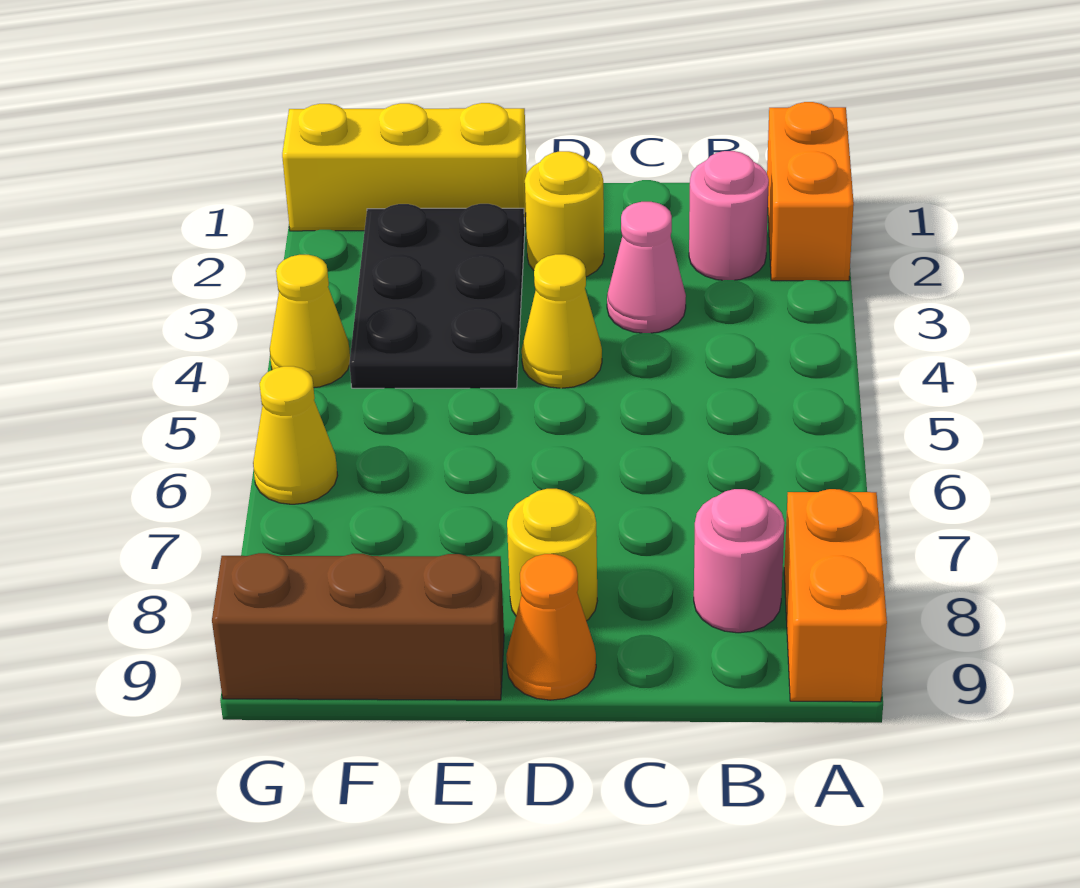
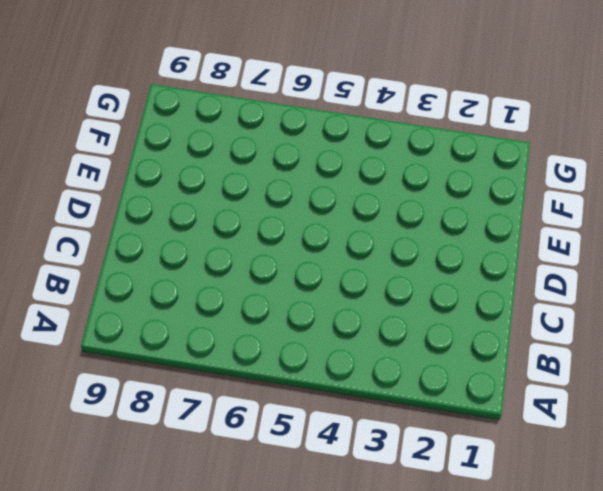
none -> orange 1x2 brick [767,102,854,281]
none -> orange 1x2 brick [784,489,887,702]
none -> pink 1x1 round brick [689,151,769,280]

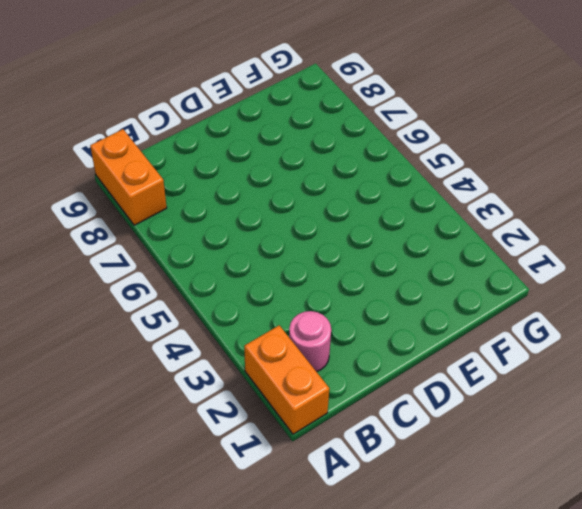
none -> pink 1x1 round brick [694,489,785,633]
none -> pink 1x1 cone [607,202,686,333]
none -> yellow 1x1 round brick [525,151,604,277]

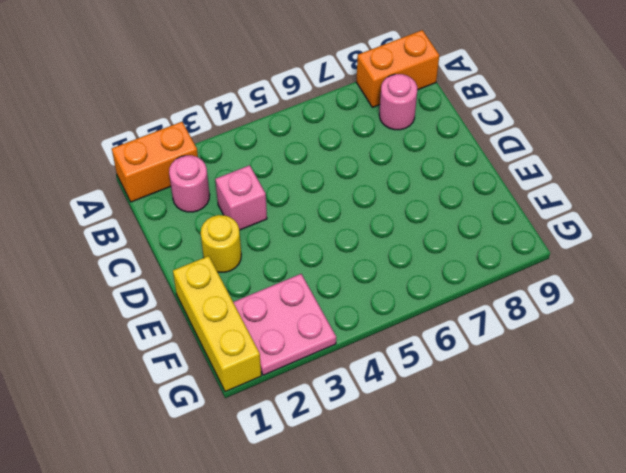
pink 1x1 brick [215,165,267,230] -> pink 1x1 cone [607,202,686,333]
pink 2x2 plate [233,274,336,375] -> black 2x3 plate [349,204,525,388]
none -> yellow 1x1 cone [522,254,602,388]
none -> yellow 1x1 round brick [507,489,597,621]
none -> orange 1x1 cone [506,554,596,700]

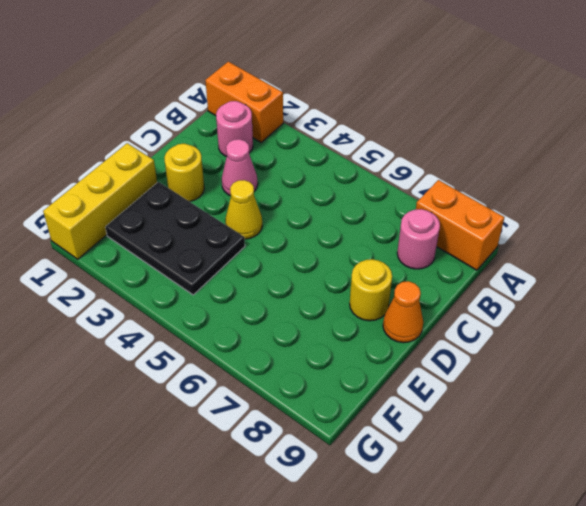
none -> brown 1x3 brick [212,553,504,700]
none -> yellow 1x1 cone [270,255,350,387]
none -> yellow 1x1 cone [253,366,338,504]

